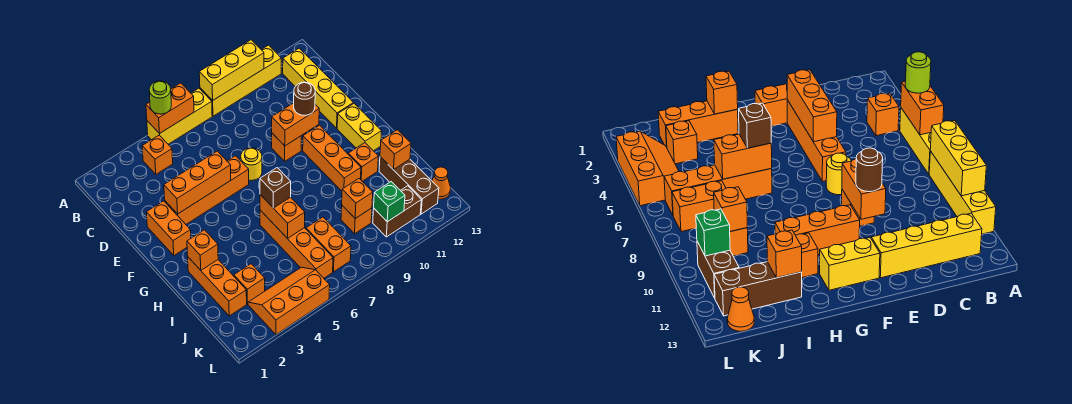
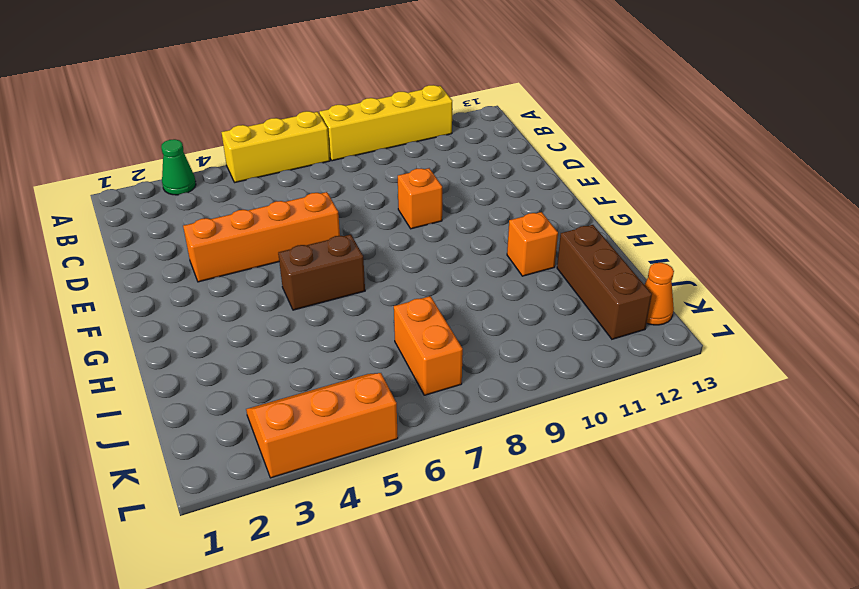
green 1x1 cone [161,139,196,195] -> none
brown 1x2 brick [278,234,365,310] -> brown 1x2 brick moved to [373,186,421,237]
none -> orange 1x1 brick [142,135,173,174]
none -> yellow 1x4 brick [283,48,354,128]
none -> orange 1x2 brick [146,201,191,255]
none -> yellow 1x1 round brick [241,148,262,181]

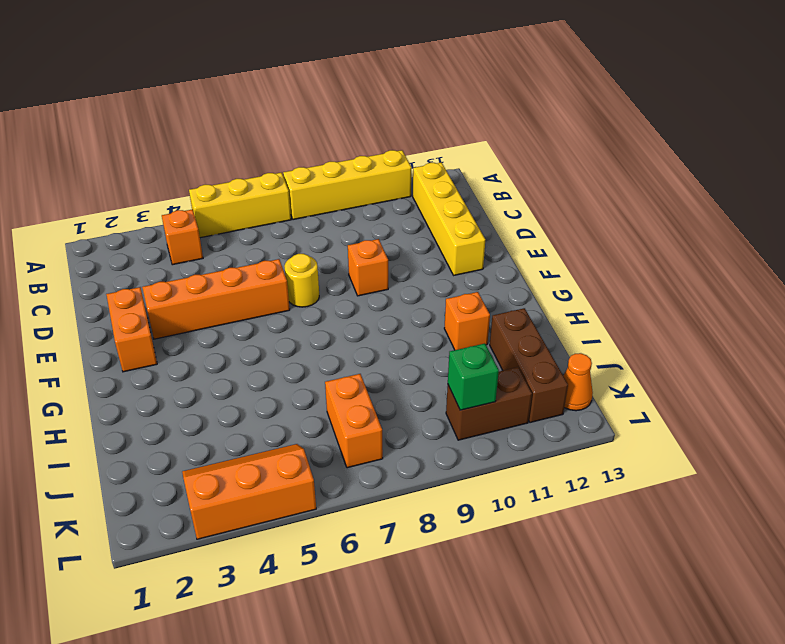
none -> orange 1x3 brick [303,125,361,191]
none -> yellow 1x2 brick [337,104,382,151]
none -> orange 1x3 brick [188,257,247,316]
none -> orange 1x4 brick [260,210,333,278]

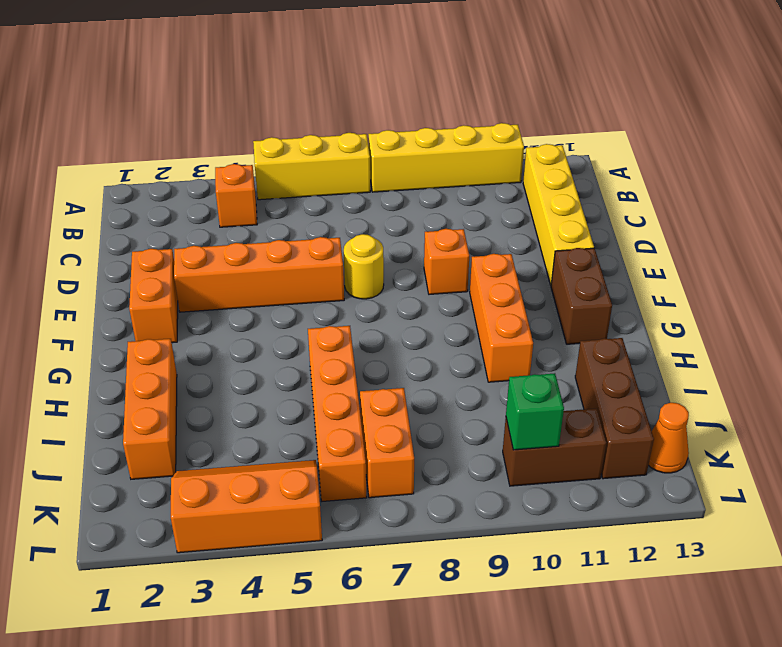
brown 1x2 brick [551,248,612,344] -> yellow 1x2 brick [337,104,382,151]
none -> orange 1x1 brick [348,143,378,181]
none -> orange 1x1 brick [234,264,265,304]
none -> orange 1x1 brick [341,206,372,234]
none -> orange 1x2 brick [146,83,194,134]

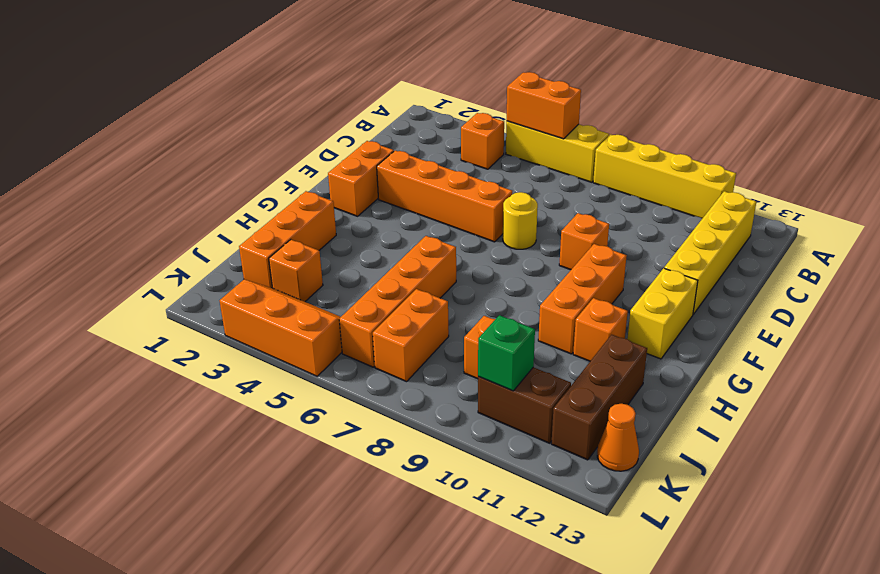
none -> yellow 1x3 brick [199,40,264,100]
none -> orange 1x3 brick [164,151,231,214]
none -> orange 1x2 brick [272,103,319,146]
none -> orange 1x1 brick [187,230,218,270]

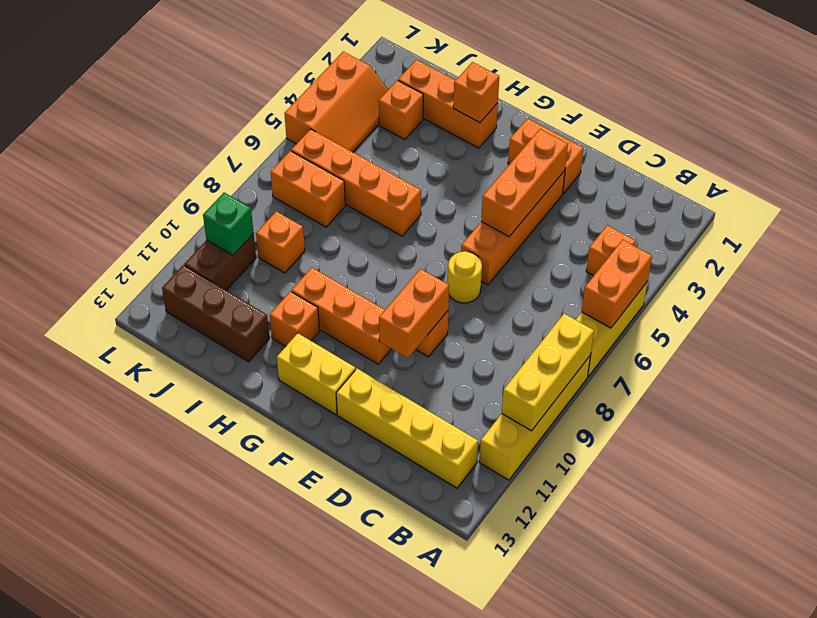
none -> orange 1x1 cone [432,167,451,199]
none -> orange 1x2 brick [260,195,305,239]
none -> orange 1x1 brick [380,130,411,170]
none -> orange 1x1 brick [342,179,373,218]

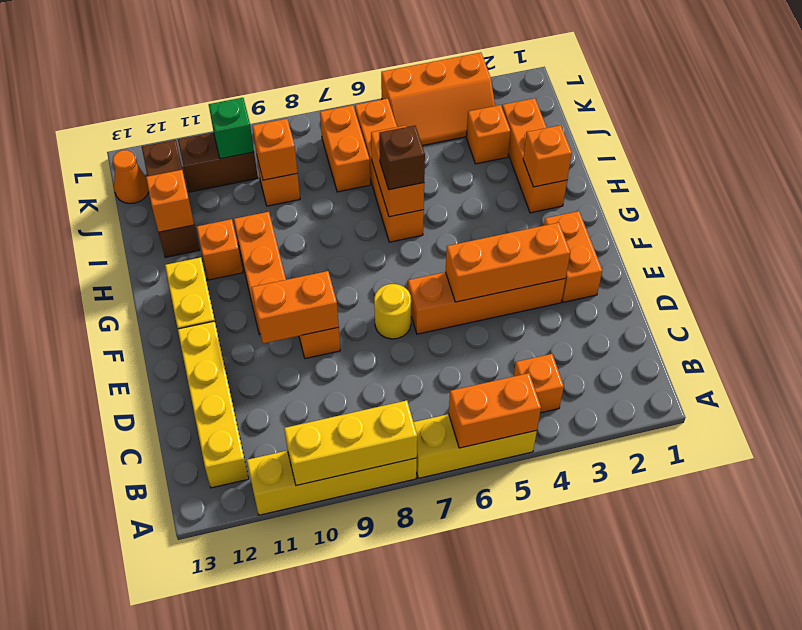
none -> lime 1x1 round brick [149,81,171,114]
none -> brown 1x1 round brick [294,82,315,115]

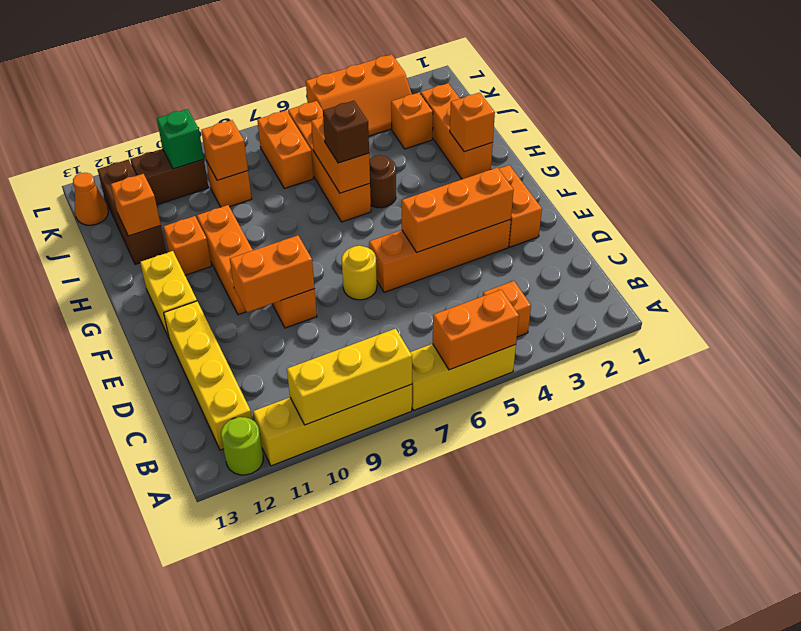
lime 1x1 round brick [221,417,263,475] -> lime 1x1 round brick moved to [149,81,171,114]
brown 1x1 round brick [369,155,396,208] -> brown 1x1 round brick moved to [294,82,315,115]

